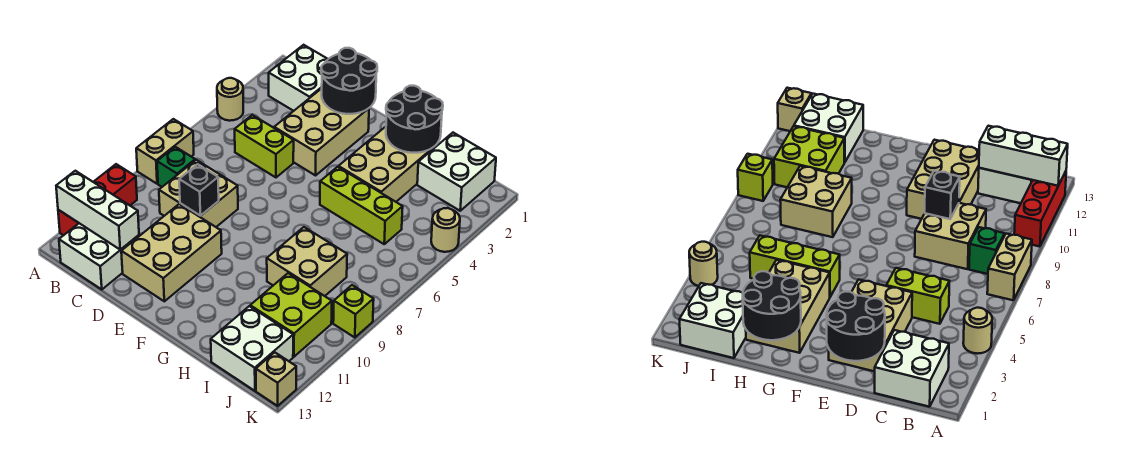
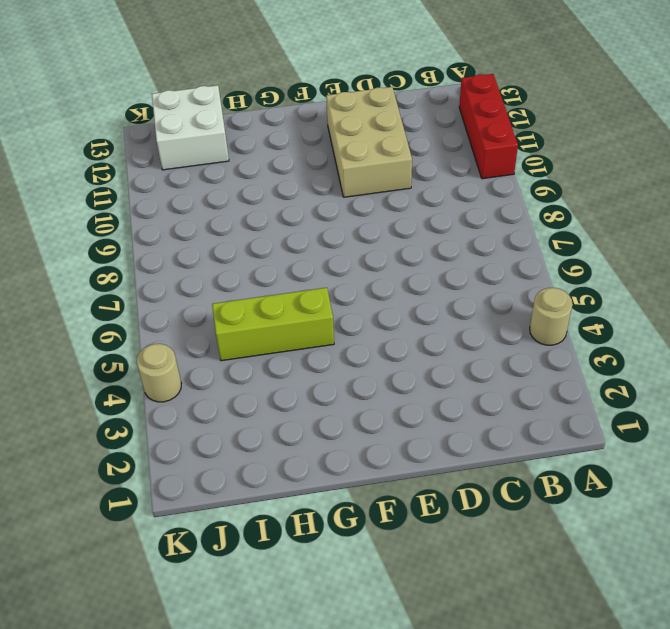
none -> tan 1x2 brick [136,119,194,184]
none -> white 2x2 brick [269,45,328,111]
none -> green 1x1 brick [157,147,195,187]

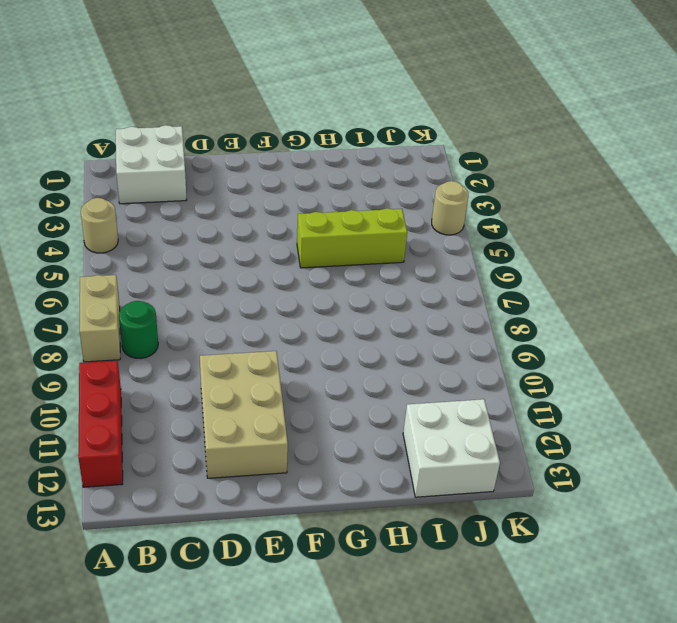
green 1x1 round brick [119,301,158,358] -> green 1x1 brick [157,147,195,187]
none -> white 2x2 brick [59,223,139,289]
none -> lime 1x2 brick [235,115,294,177]
none -> tan 2x2 brick [159,160,238,227]

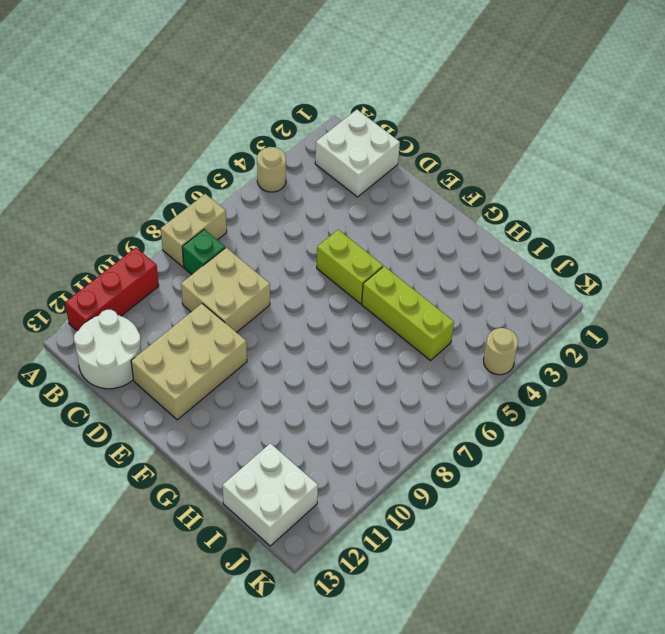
white 2x2 round brick [74,310,141,389] -> white 2x2 brick [59,223,139,289]
lime 1x2 brick [317,230,383,304] -> lime 1x2 brick moved to [235,115,294,177]
none -> tan 2x3 brick [274,89,369,175]
none -> tan 2x3 brick [339,127,434,202]
none -> tan 2x2 brick [267,227,347,296]

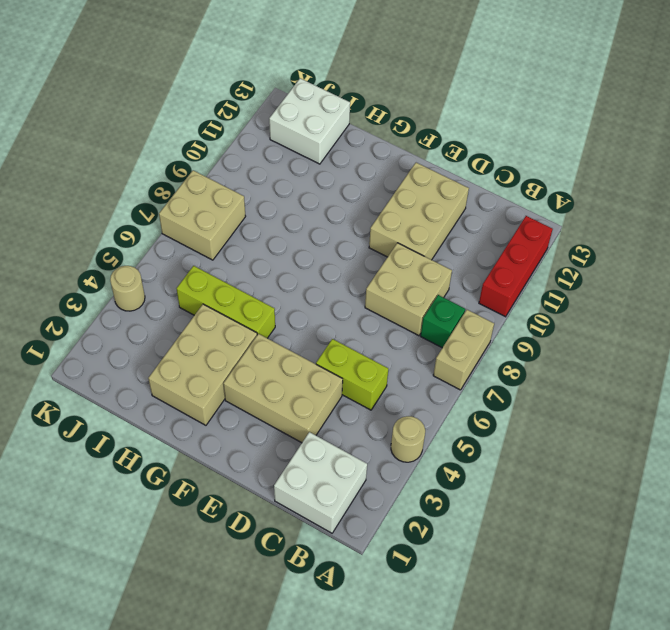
tan 2x3 brick [223,334,343,443] -> tan 2x3 brick turned to [274,89,369,175]
tan 2x2 brick [159,170,246,260] -> tan 2x2 brick moved to [267,227,347,296]
none -> white 2x2 brick [59,223,139,289]
none -> white 2x2 brick [417,133,496,211]
none -> lime 2x2 brick [250,273,332,357]

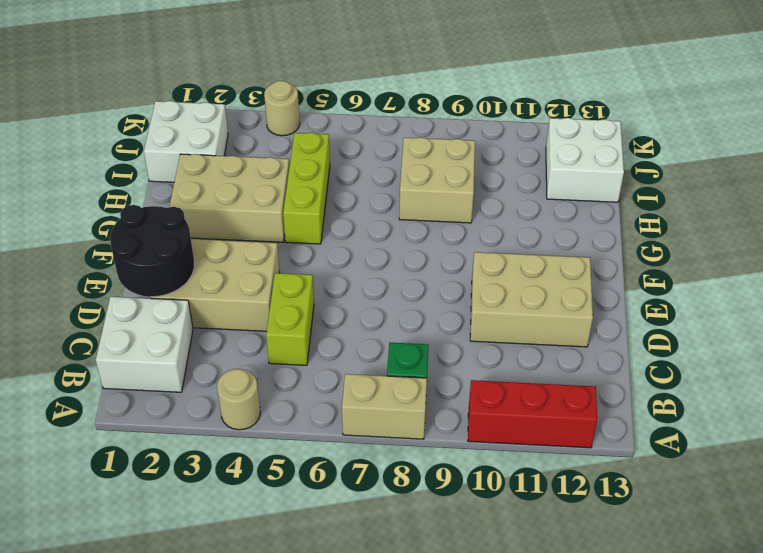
none -> white 2x2 brick [59,223,139,289]
none -> tan 2x2 brick [159,160,238,227]
none -> lime 2x2 brick [250,273,332,357]

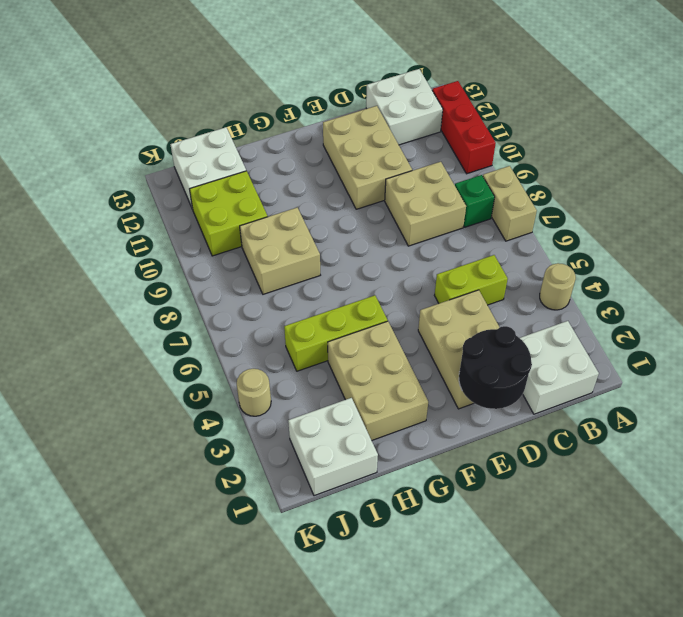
none -> lime 1x1 brick [333,285,374,337]
none -> tan 1x1 brick [256,352,296,406]
none -> white 1x3 brick [56,171,139,250]

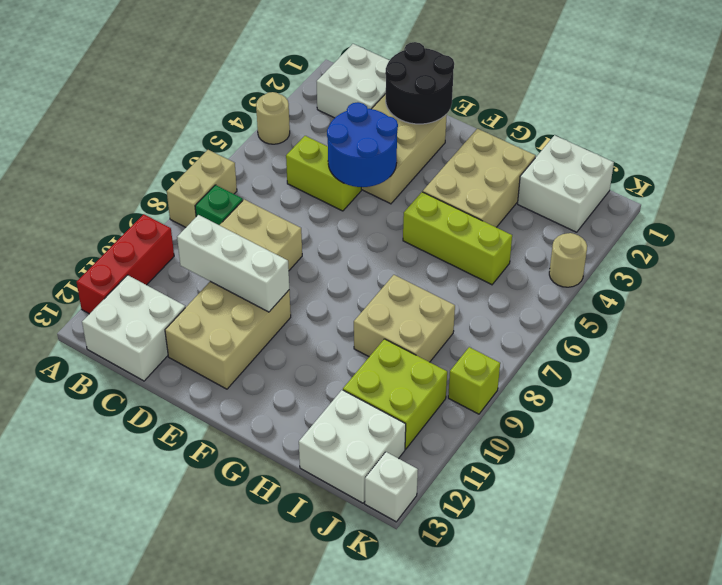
white 1x3 brick [177,215,289,312] -> white 1x3 brick moved to [56,171,139,250]
blue 2x2 round brick [327,102,398,187] -> none
white 1x1 brick [365,452,418,522] -> tan 1x1 brick [256,352,296,406]
none -> black 1x1 brick [179,164,219,216]
none -> black 2x2 round brick [386,86,443,153]

